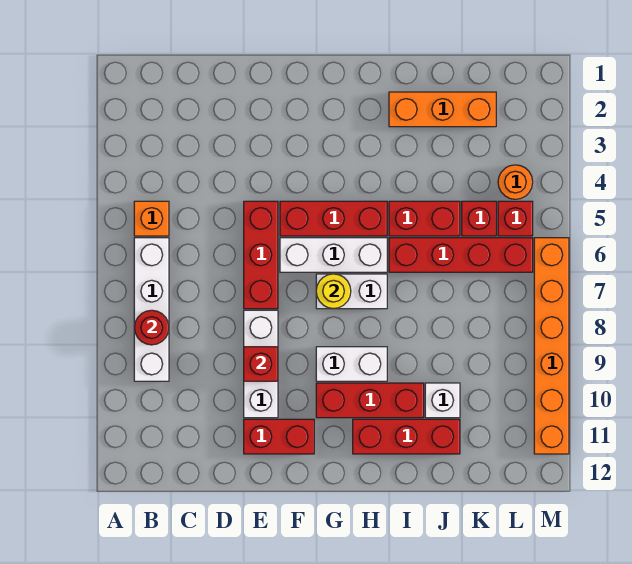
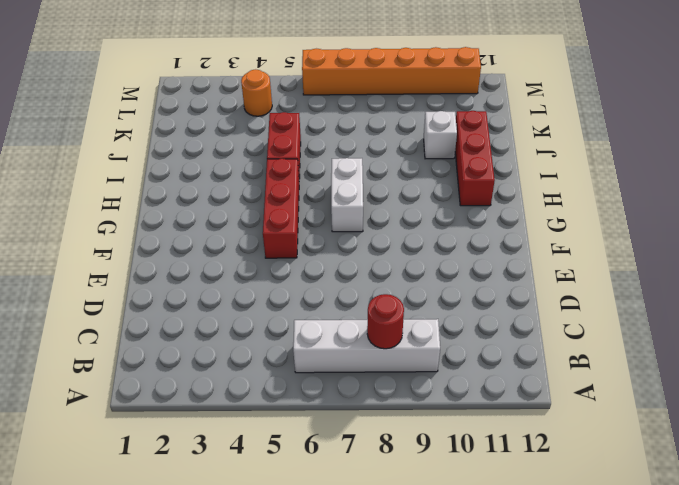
none -> orange 1x1 brick [134,201,169,236]
none -> red 1x3 brick [244,201,278,309]
none -> white 1x3 brick [244,310,278,418]

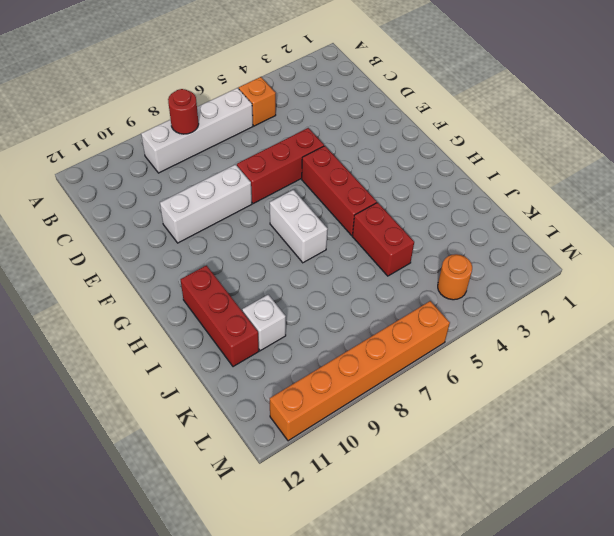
none -> red 1x2 brick [244,419,314,454]
none -> white 1x3 brick [280,238,387,272]
none -> white 1x2 brick [316,347,387,381]

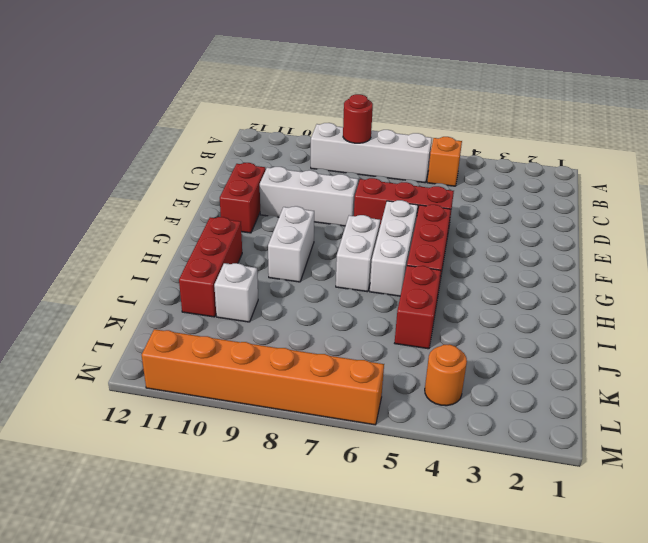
none -> red 1x3 brick [316,383,424,418]
none -> orange 1x3 brick [389,92,496,127]
none -> red 1x4 brick [389,238,533,272]

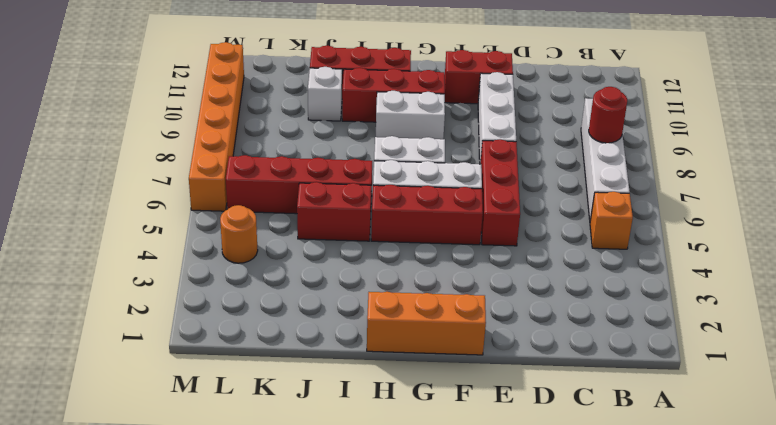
orange 1x3 brick [367,292,486,355] -> orange 1x3 brick moved to [389,92,496,127]
none -> red 1x1 brick [462,201,496,236]
none -> red 1x1 brick [498,201,533,236]
none -> red 1x1 brick [244,347,278,381]

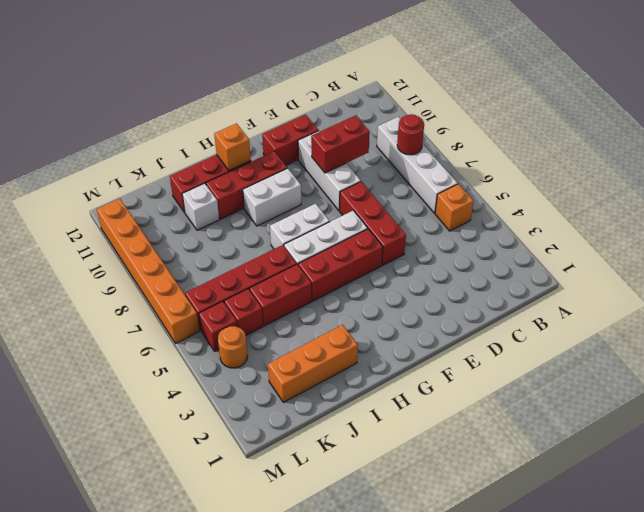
red 1x2 brick [311,115,370,173] -> red 1x1 brick [244,347,278,381]
orange 1x1 brick [214,123,251,170] -> none
none -> yellow 1x1 round brick [316,274,351,309]

